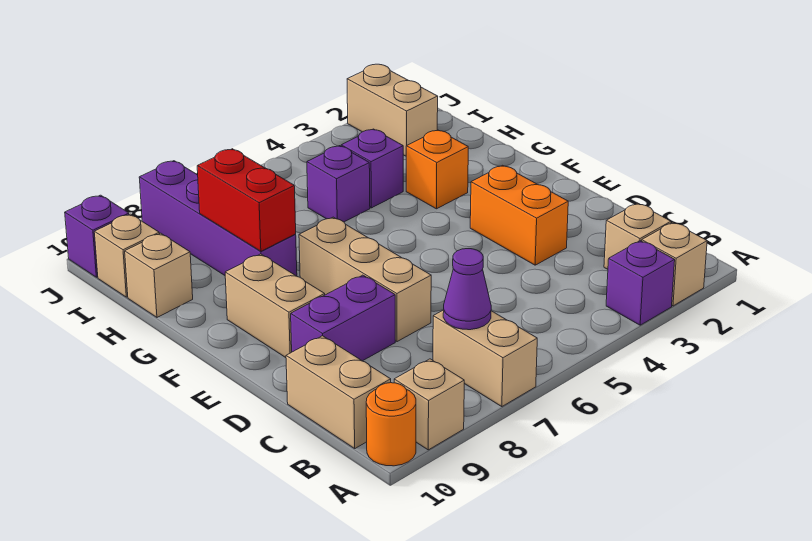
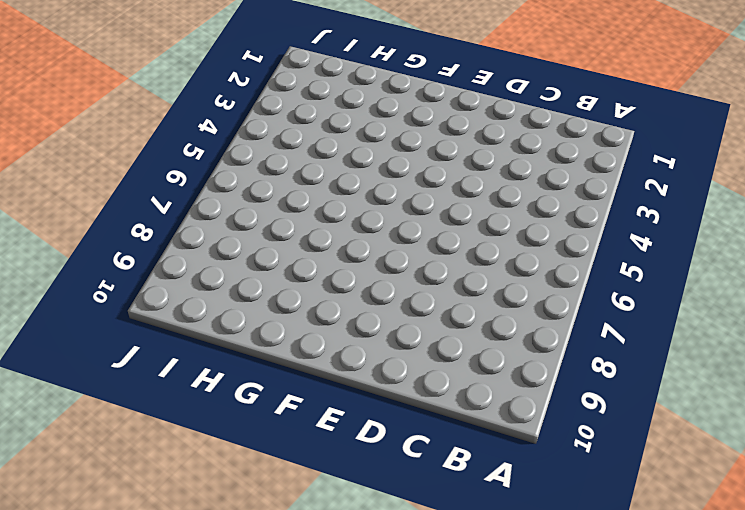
none -> tan 1x1 brick [642,222,707,306]
none -> purple 1x1 brick [606,241,675,325]
none -> tan 1x2 brick [433,310,537,407]

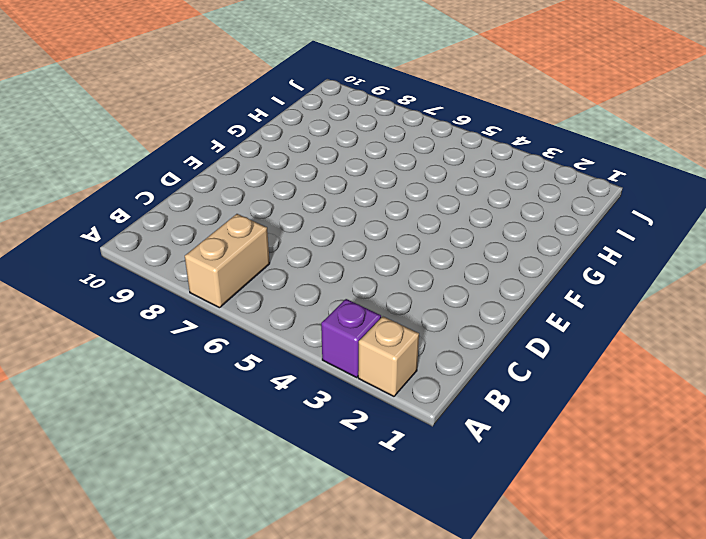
none -> tan 1x1 brick [394,359,464,450]
none -> orange 1x1 round brick [366,383,416,466]
none -> tan 1x1 brick [604,203,671,269]

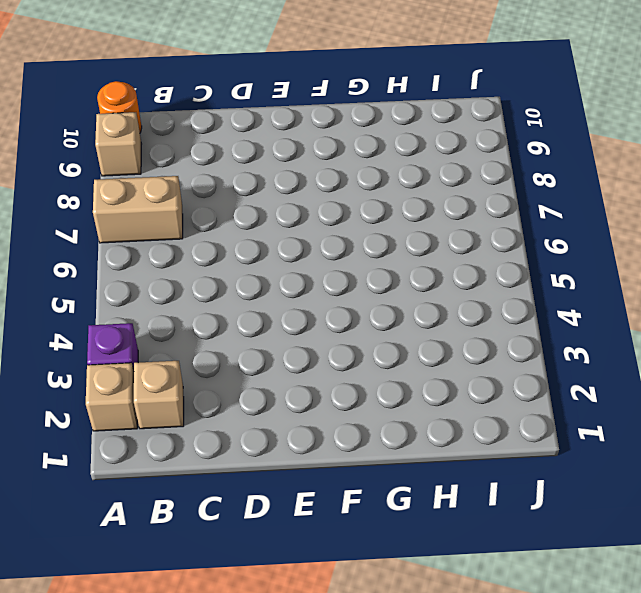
none -> tan 1x2 brick [286,336,391,448]
none -> orange 1x2 brick [470,165,568,265]
none -> tan 1x3 brick [299,217,431,342]

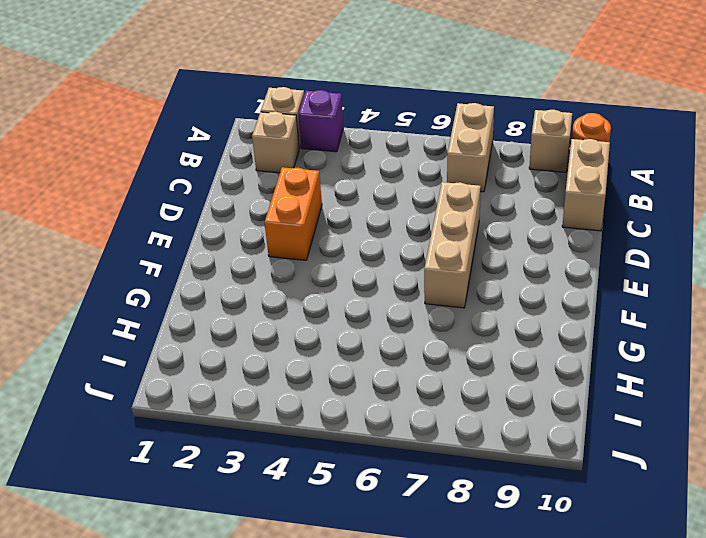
none -> purple 1x2 brick [291,275,395,361]
none -> tan 1x2 brick [225,254,325,358]
none -> orange 1x1 brick [406,130,468,209]

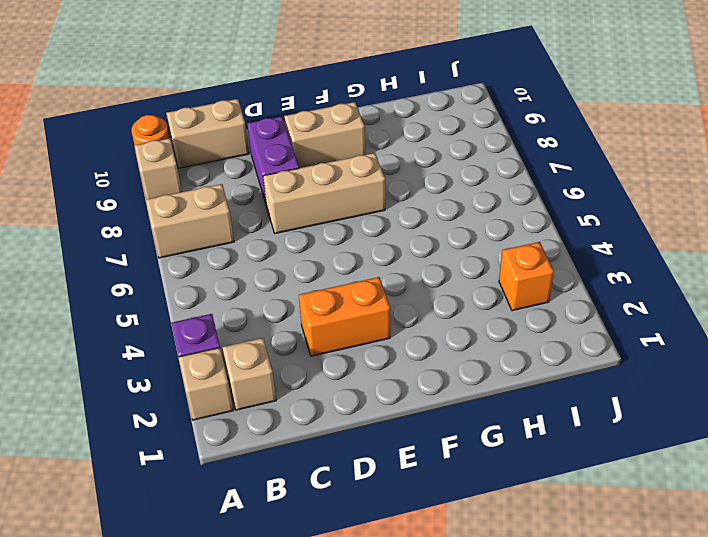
orange 1x1 brick [499,242,554,311] -> orange 1x1 brick moved to [406,130,468,209]
none -> purple 1x4 brick [139,161,297,276]
none -> purple 1x1 brick [341,129,403,208]
none -> purple 1x1 brick [307,146,370,222]

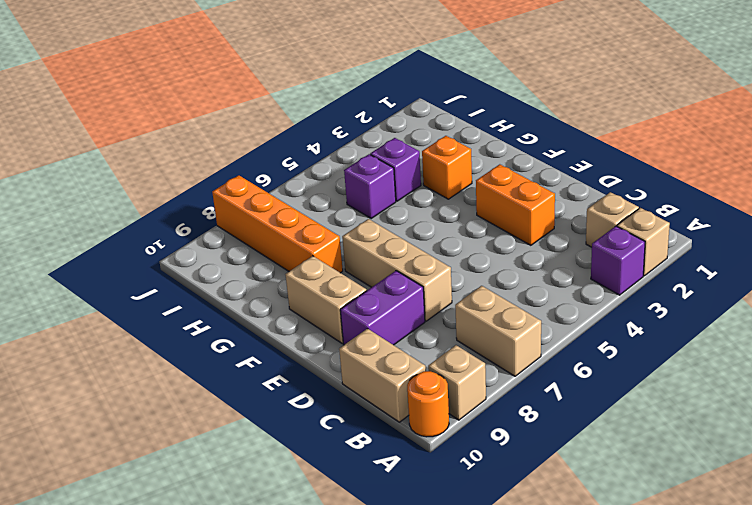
orange 1x4 brick [212,175,343,273] -> purple 1x4 brick [139,161,297,276]
none -> tan 1x1 brick [125,233,193,317]
none -> tan 1x2 brick [347,64,438,156]
none -> tan 1x1 brick [94,214,159,297]

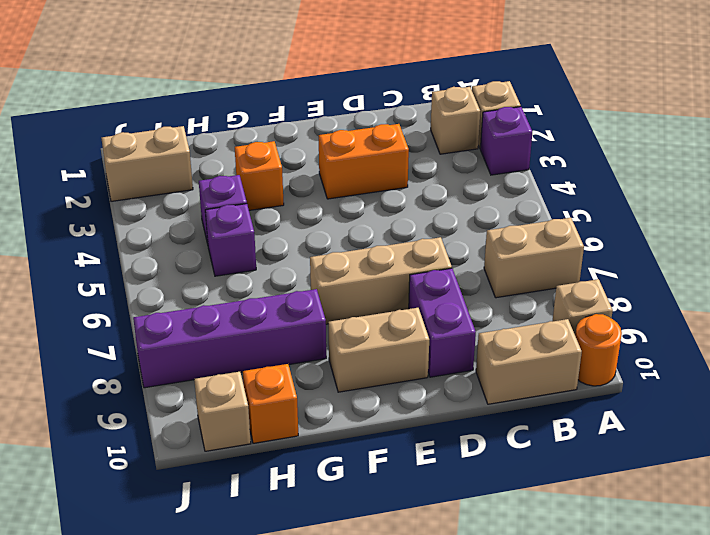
orange 1x1 brick [243,364,298,443] -> tan 1x1 brick [125,233,193,317]
none -> purple 1x1 brick [65,195,129,277]
none -> purple 1x1 cone [443,249,491,330]
none -> red 1x2 brick [197,149,296,251]

